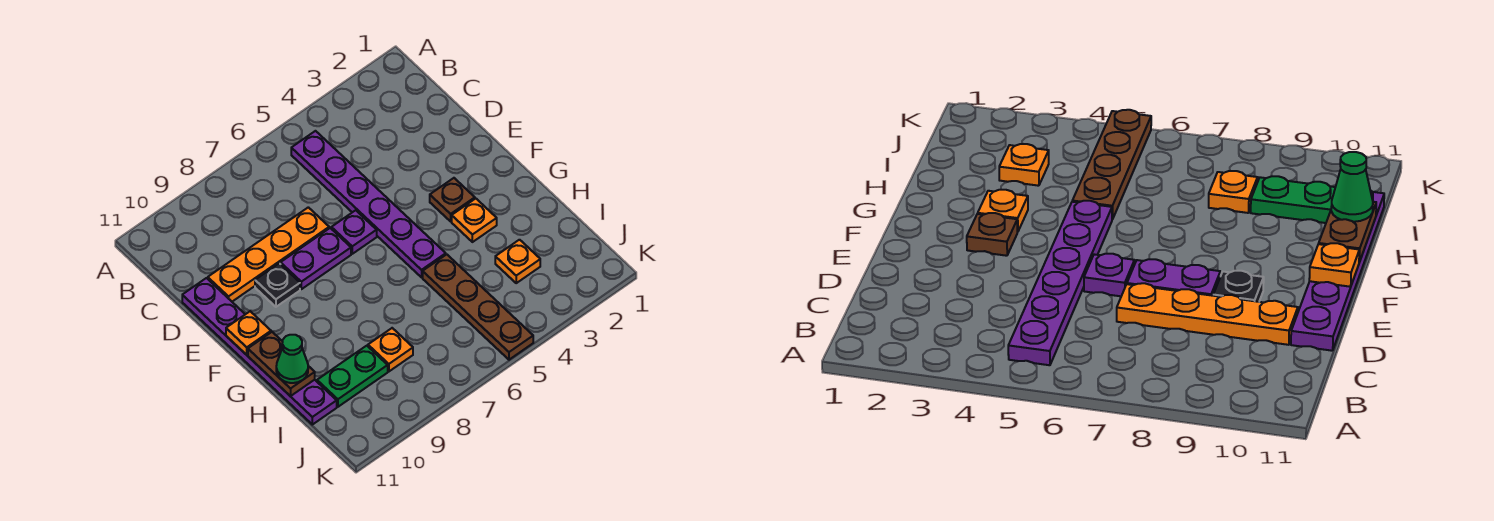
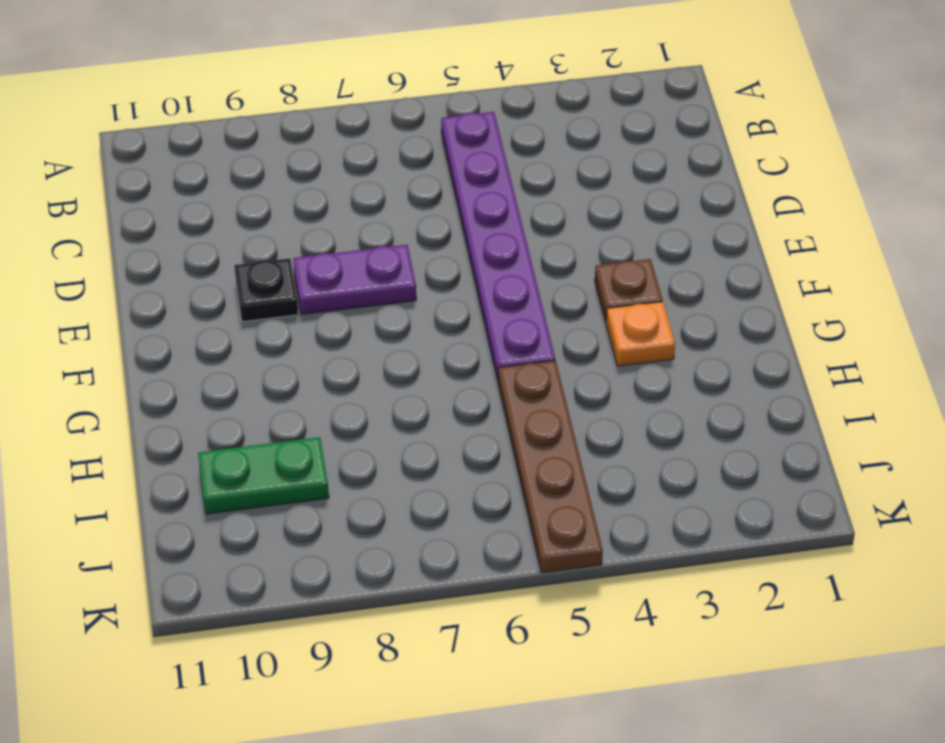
none -> orange 1x4 plate [208,207,329,302]
none -> purple 1x6 plate [182,278,337,425]
none -> purple 1x1 plate [331,210,377,254]

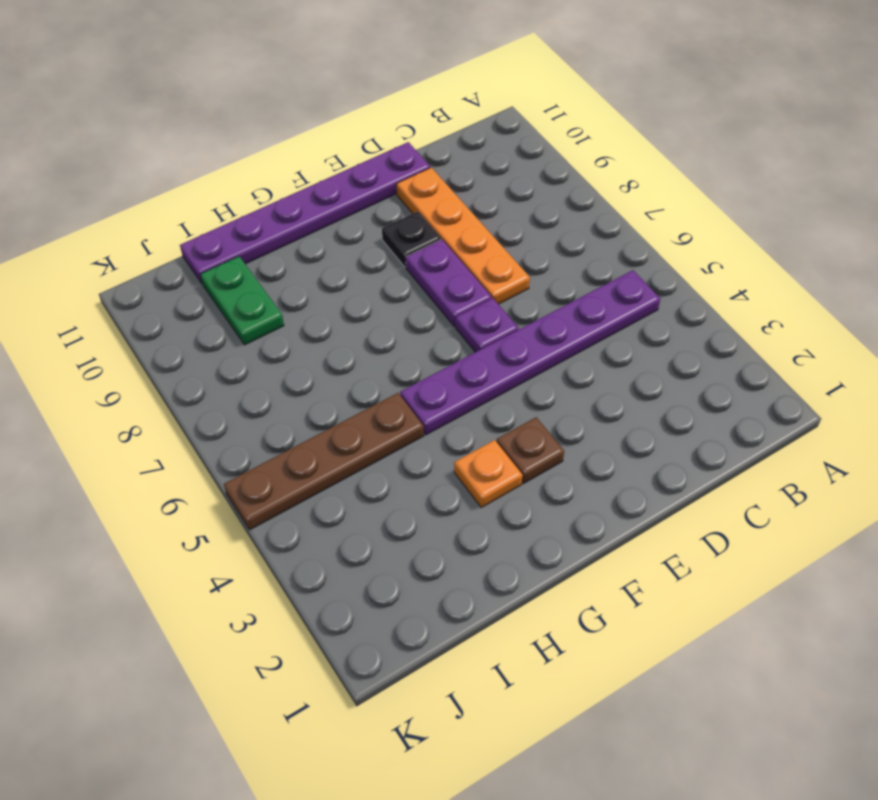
none -> orange 1x1 plate [495,240,540,283]
none -> orange 1x1 plate [368,328,413,372]
none -> orange 1x1 plate [226,311,271,355]

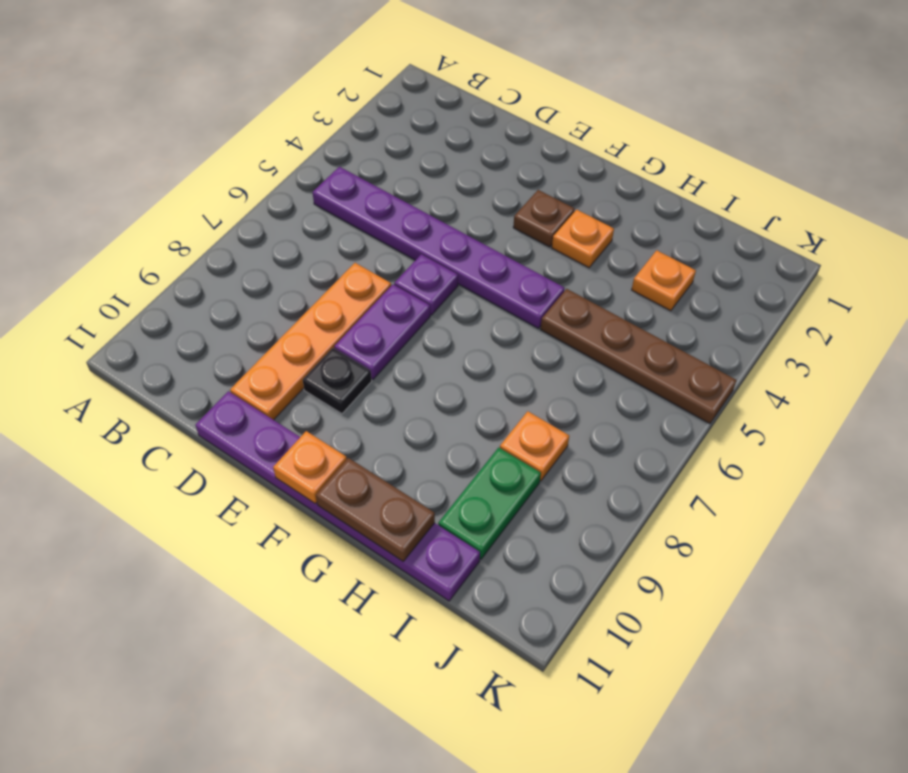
none -> green 1x1 cone [276,335,308,383]

